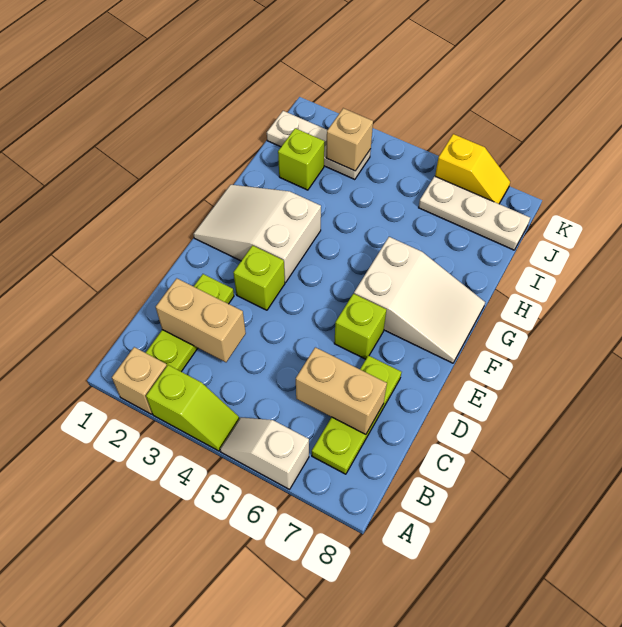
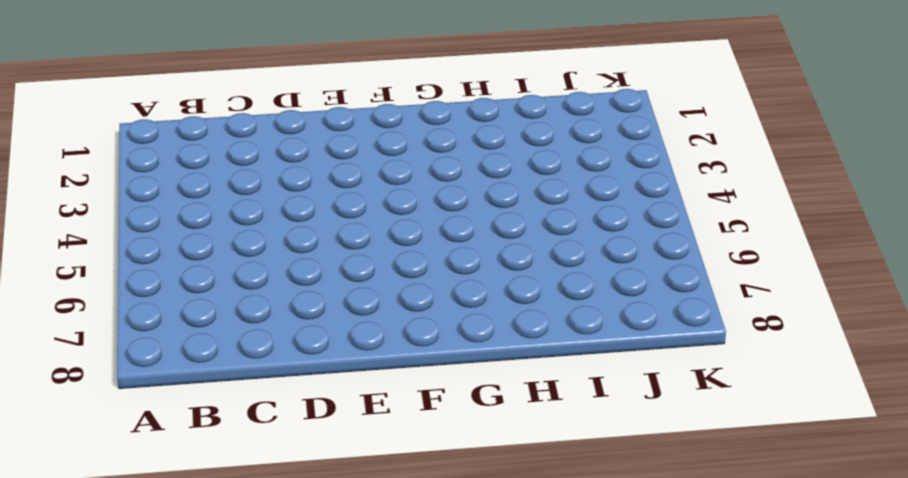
none -> tan 1x1 brick [112,347,167,414]
none -> lime 1x2 slope [146,365,239,451]
none -> white 1x2 slope [220,417,309,489]

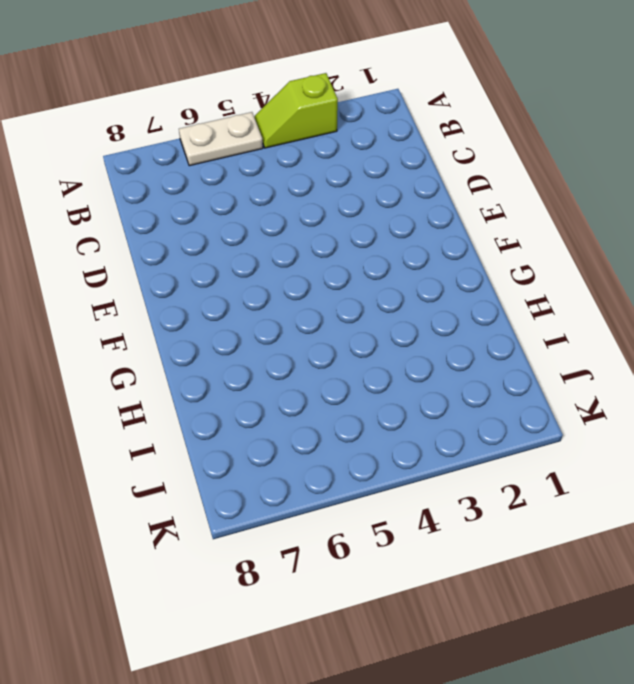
white 1x2 plate [179,112,263,166] -> white 1x2 slope [220,417,309,489]
none -> tan 1x1 brick [112,347,167,414]
none -> lime 1x3 plate [146,274,234,372]
none -> lime 1x3 plate [312,355,401,474]

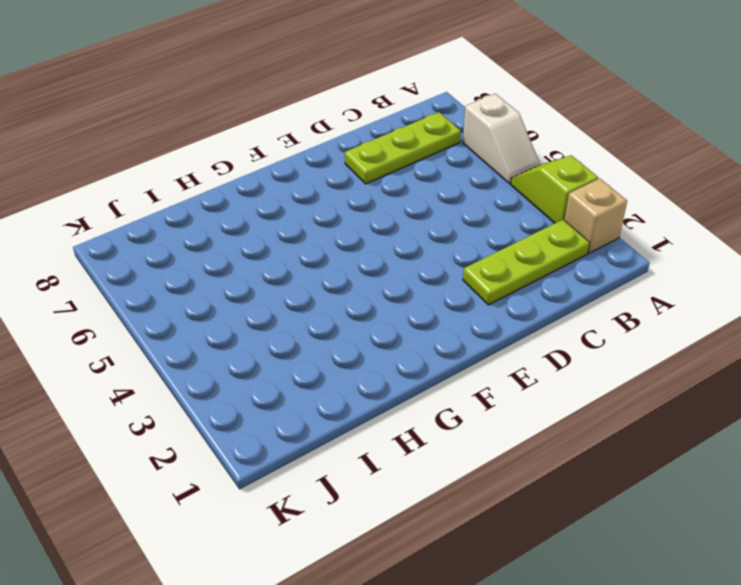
none -> lime 1x1 brick [233,246,285,310]
none -> lime 1x1 brick [334,294,387,359]
none -> white 2x3 slope [193,185,321,282]

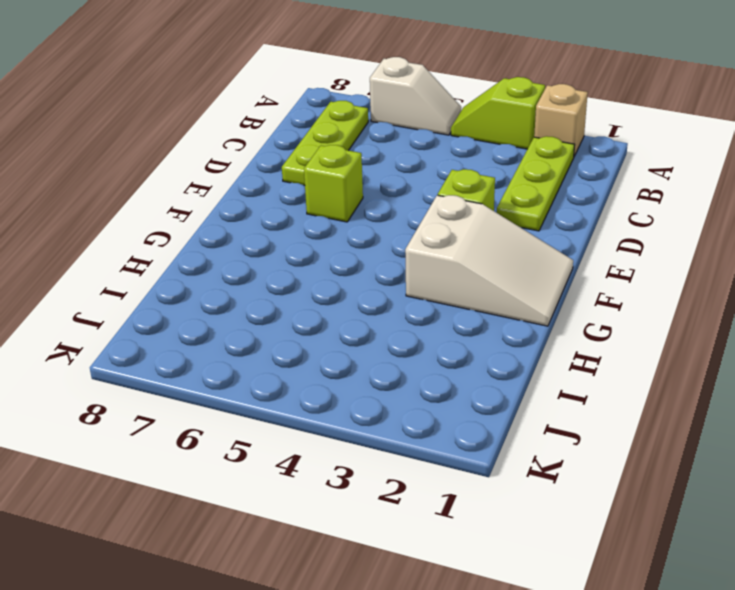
none -> white 2x3 slope [354,237,485,363]
none -> lime 1x1 brick [278,128,324,190]
none -> white 1x3 plate [267,111,371,180]

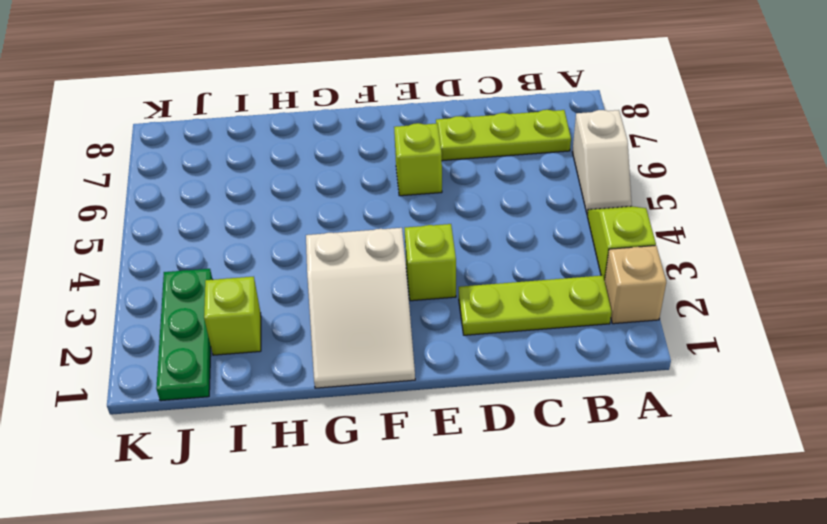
green 1x3 plate [156,269,213,401] -> white 1x3 plate [267,111,371,180]
none -> white 2x3 slope [354,237,485,363]
none -> white 1x3 plate [419,176,530,250]
none -> yellow 1x2 slope [435,134,510,204]

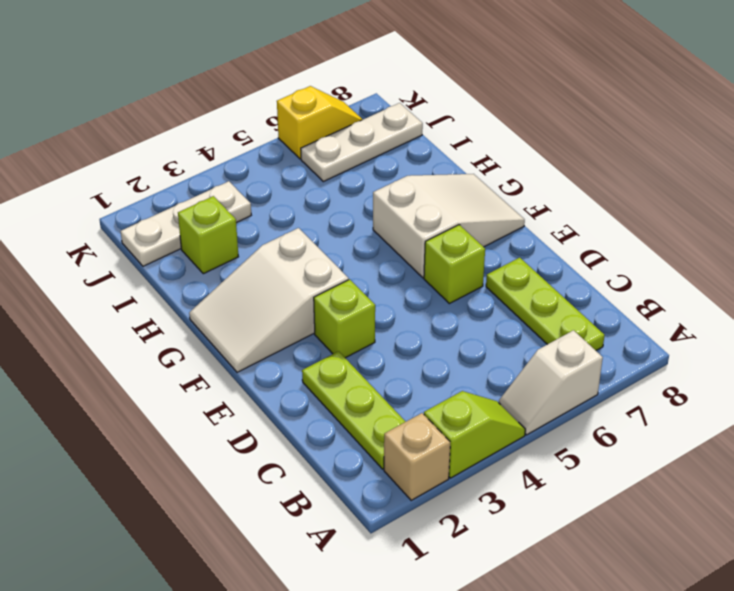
none -> tan 1x2 brick [156,278,246,362]
none -> tan 1x2 brick [296,347,387,434]
none -> tan 1x1 brick [326,108,373,171]

